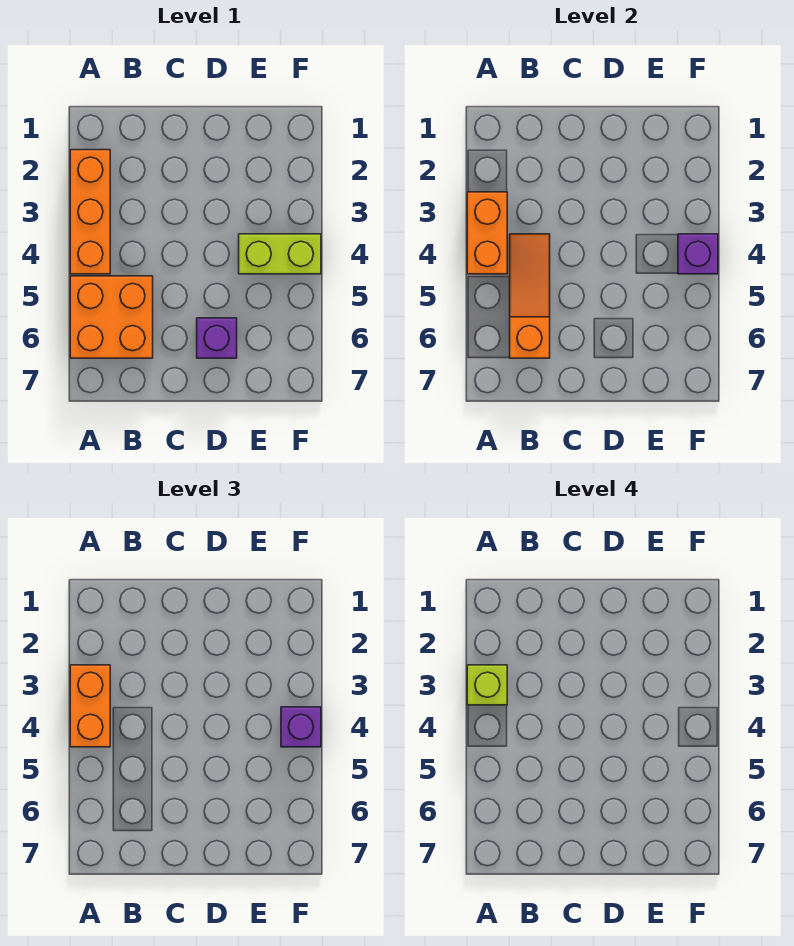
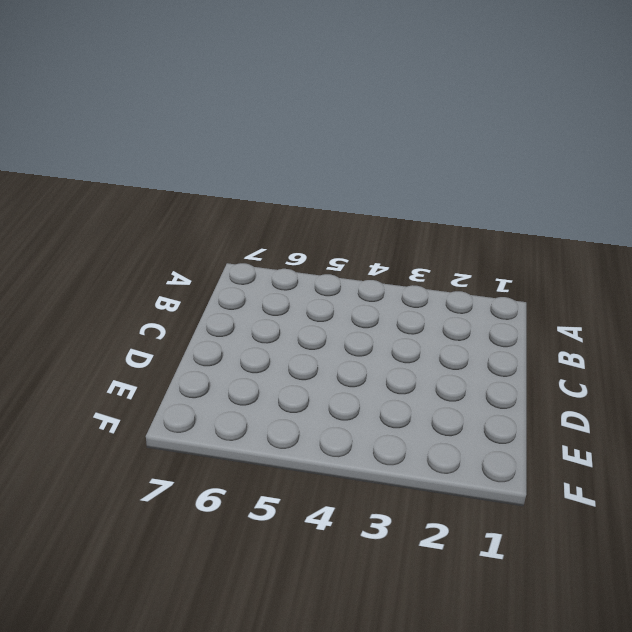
none -> orange 1x3 brick [70,150,110,274]
none -> orange 2x2 brick [70,276,153,358]

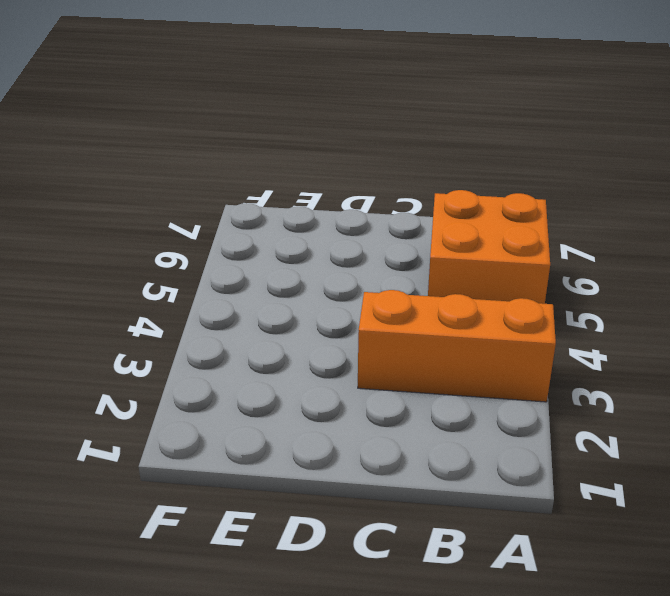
orange 1x3 brick [358,290,556,402] -> orange 1x3 brick turned to [70,150,110,274]
none -> purple 1x1 brick [197,318,237,358]
none -> lime 1x2 brick [239,234,321,274]

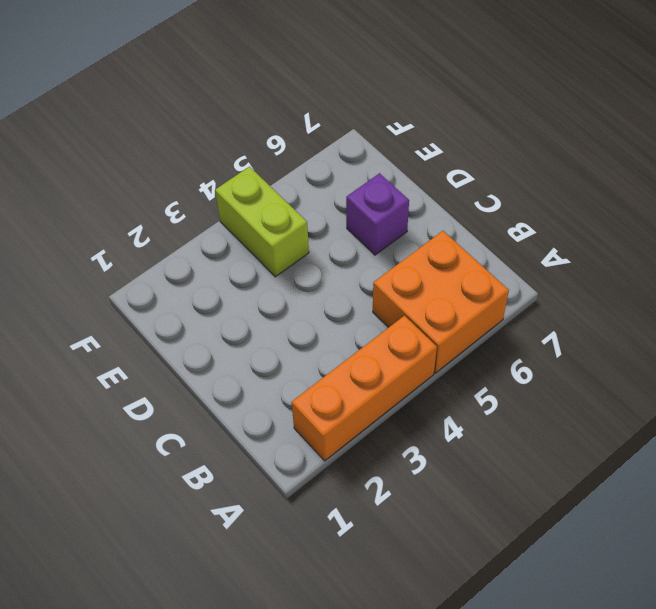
none -> orange 1x2 brick [467,192,507,274]
none -> orange 1x3 slope [510,234,550,358]

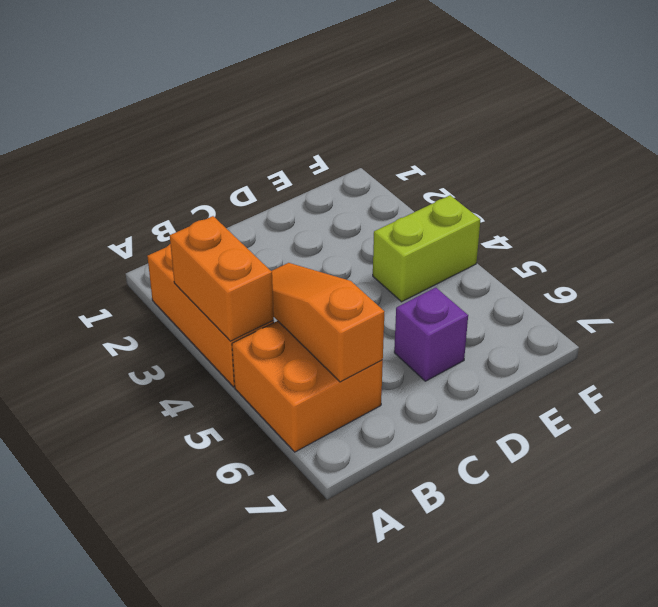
none -> purple 1x1 brick [678,234,718,274]
none -> orange 1x2 brick [70,665,110,747]

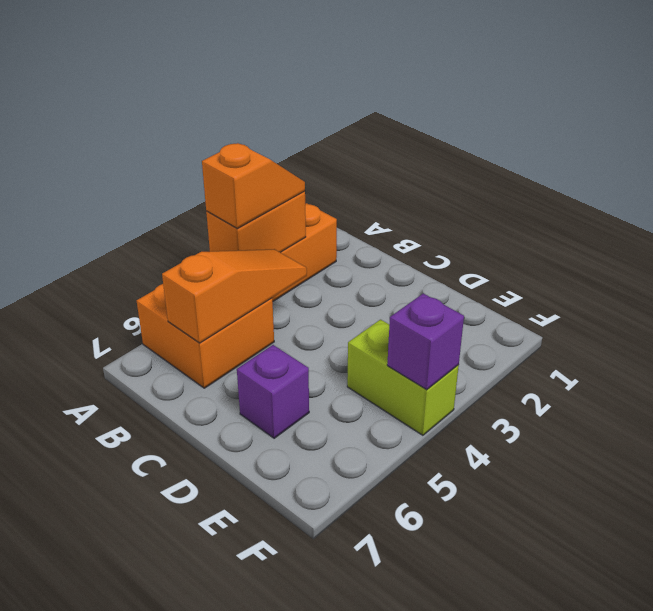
orange 1x2 slope [202,143,305,229] -> orange 1x2 brick [70,665,110,747]
none -> purple 1x1 brick [281,707,321,747]
none -> lime 1x1 brick [467,665,507,705]

